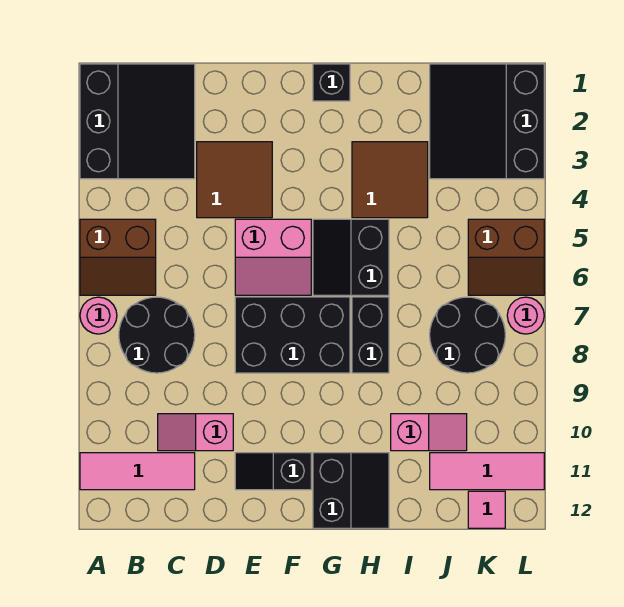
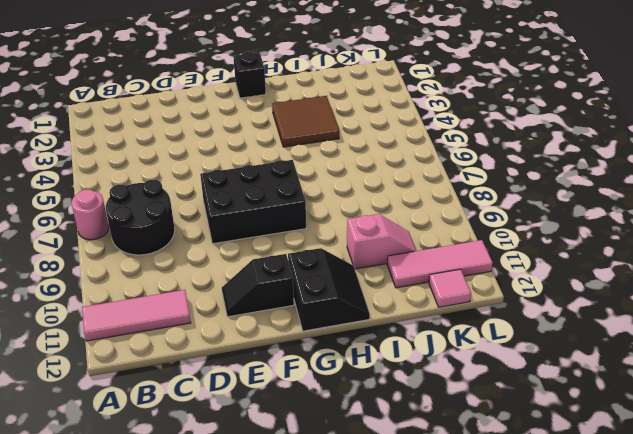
none -> black 3x3 slope [80,64,195,179]
none -> brown 2x2 slope [80,219,156,295]
none -> pink 1x2 slope [158,414,233,451]

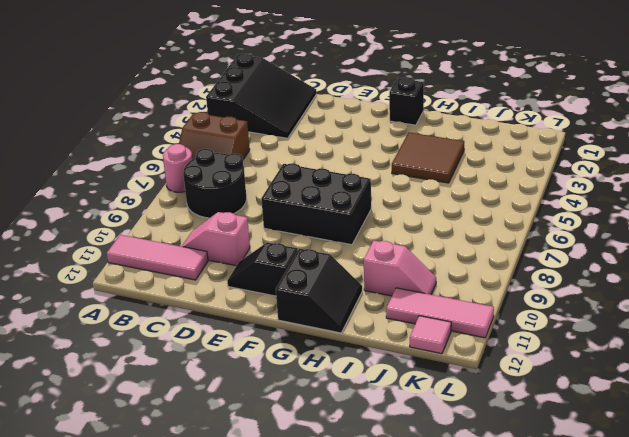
none -> brown 2x2 tile [197,142,272,218]
none -> pink 2x2 slope [235,219,311,295]
none -> black 2x2 slope [313,219,389,295]

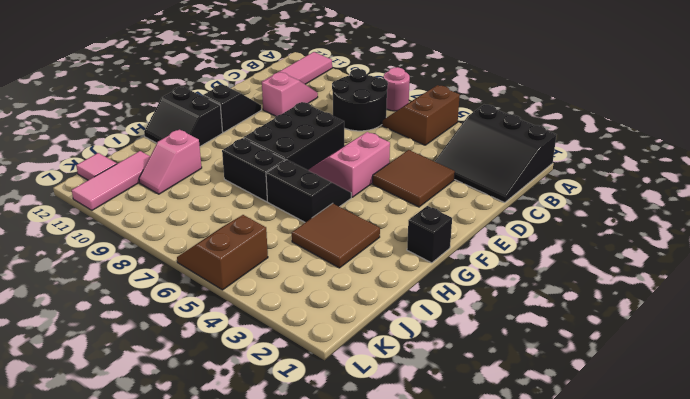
none -> black 3x3 slope [430,64,544,179]
none -> black 2x2 round brick [430,297,505,373]
none -> pink 1x1 round brick [507,297,544,334]

